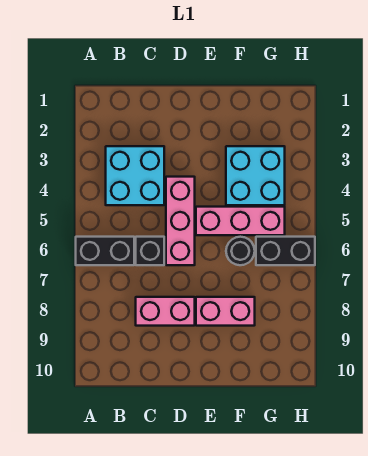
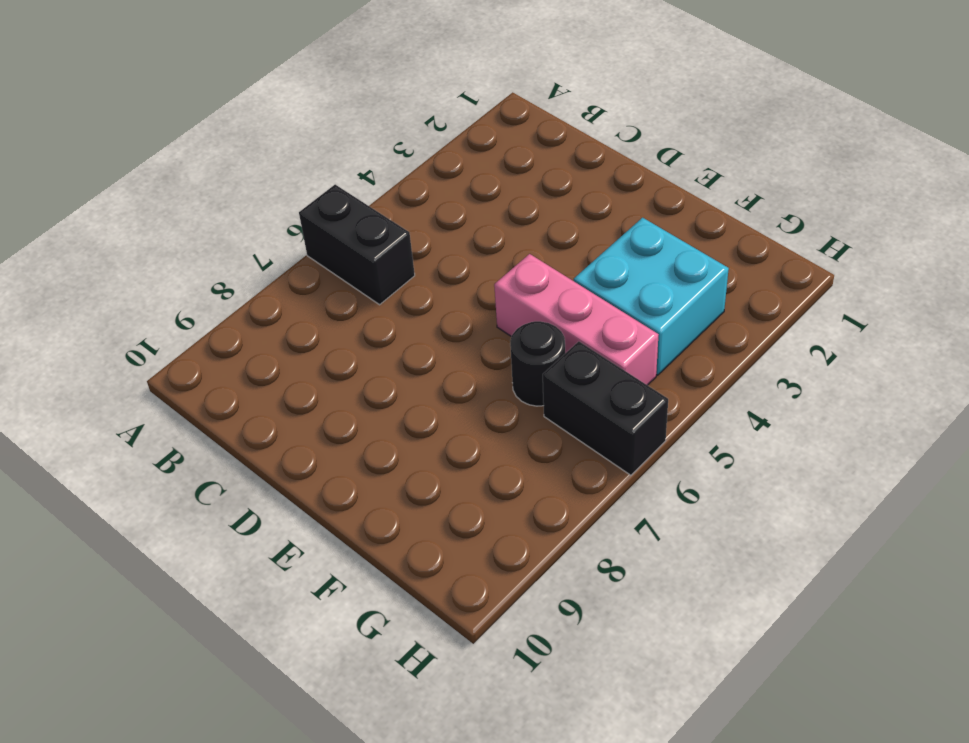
none -> cyan 2x2 brick [106,146,164,205]
none -> black 1x1 brick [136,237,164,265]

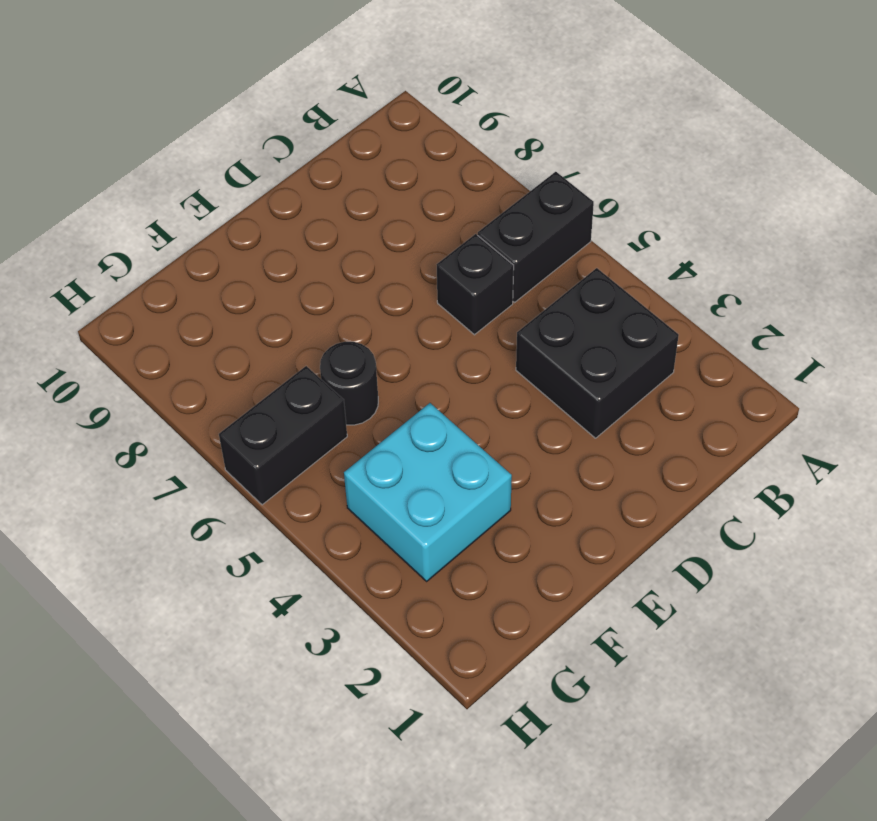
black 2x2 brick [516,268,679,438] -> cyan 2x2 brick [106,146,164,205]
none -> pink 1x2 brick [136,297,195,326]
none -> pink 1x3 brick [166,177,195,265]

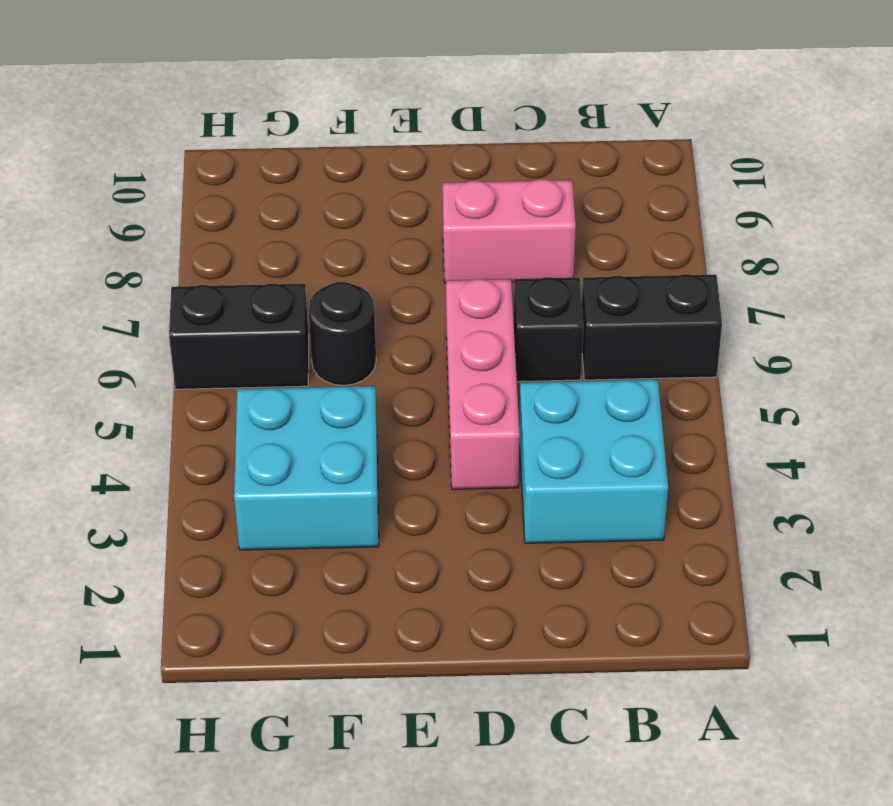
none -> pink 1x3 brick [196,207,285,235]
none -> pink 1x2 brick [196,297,255,326]

